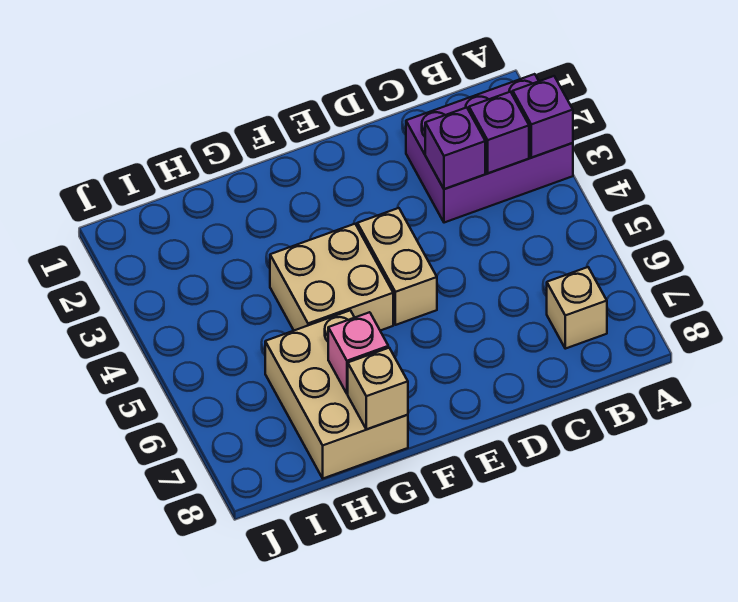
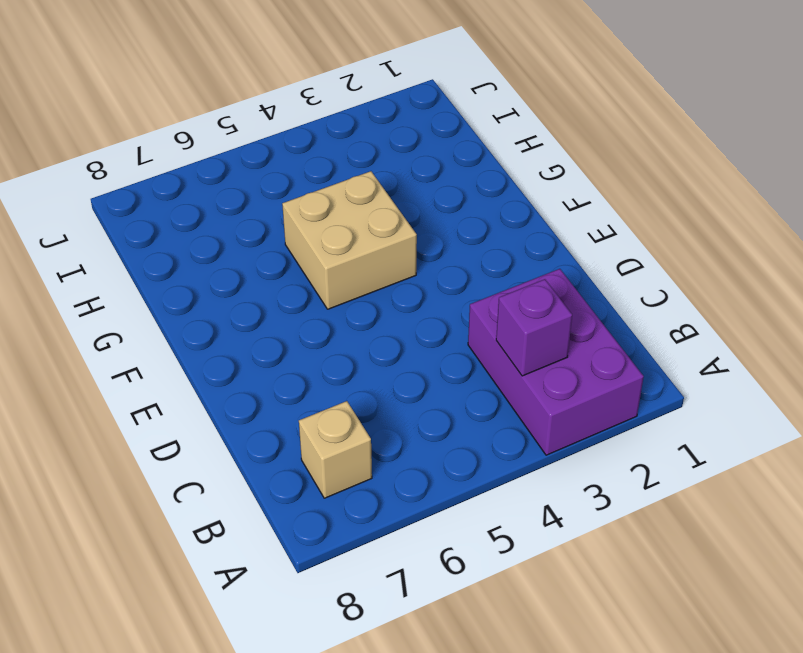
none -> tan 1x2 brick [357,208,437,325]
none -> tan 2x3 brick [265,310,408,478]

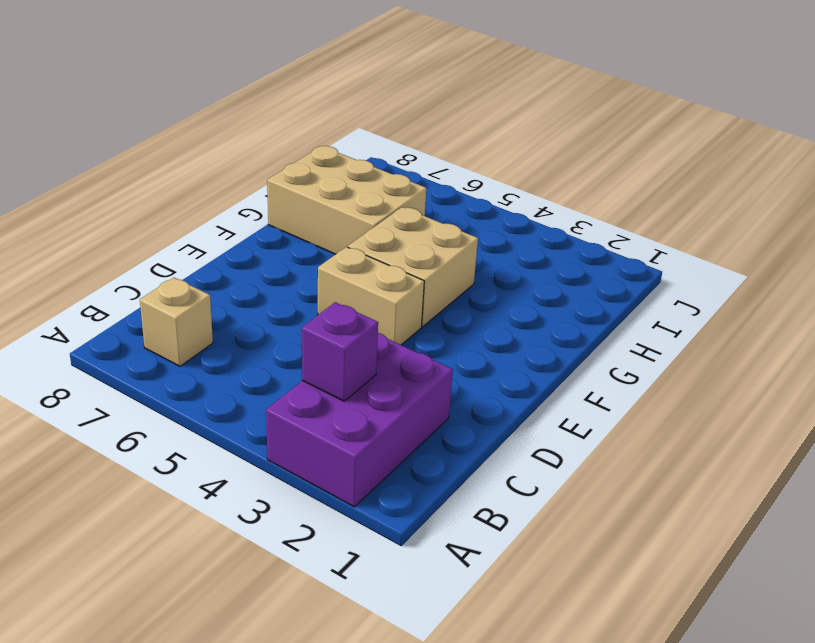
none -> purple 1x1 brick [513,76,573,158]
none -> purple 1x1 brick [425,108,485,189]

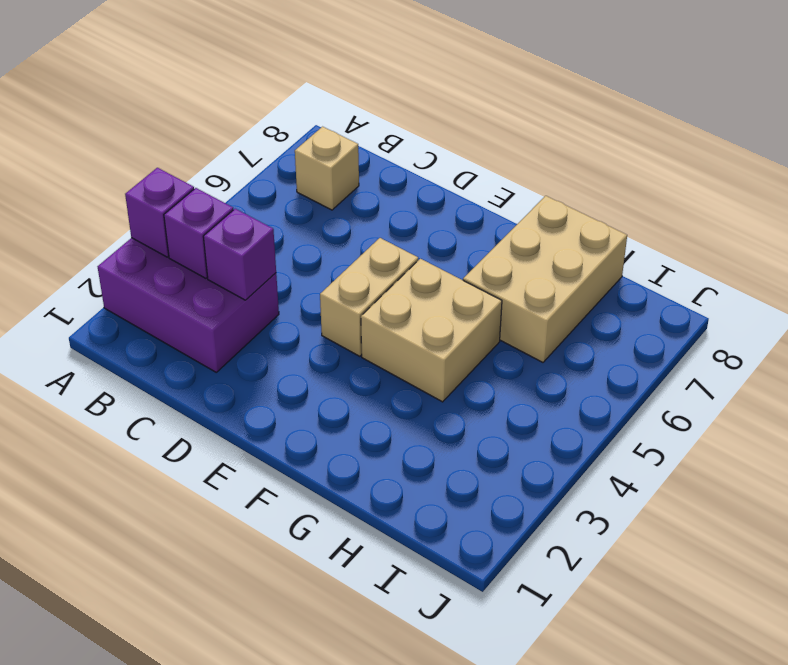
none -> pink 1x1 brick [328,312,388,394]
none -> tan 1x1 brick [348,348,408,429]

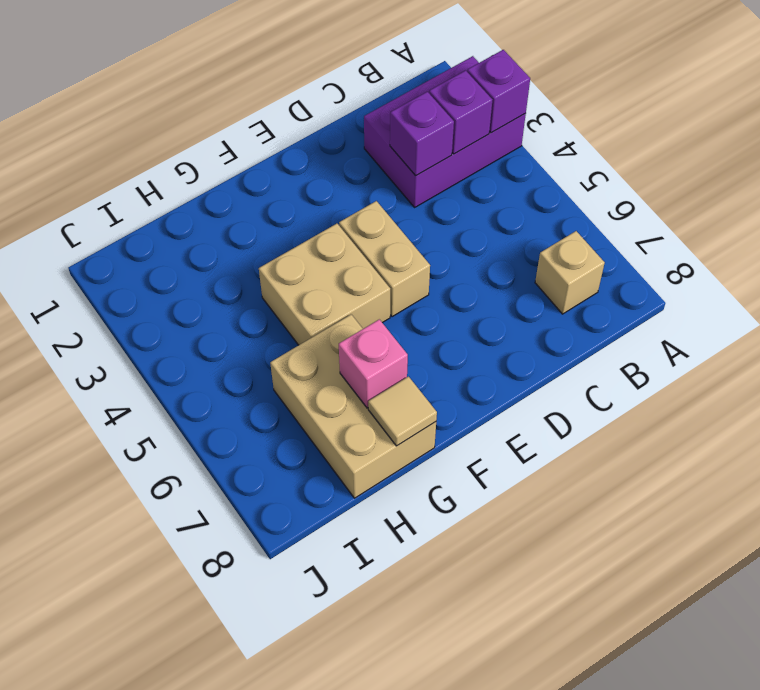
tan 1x1 tile [368,377,437,446] -> tan 1x1 brick [348,348,408,429]

